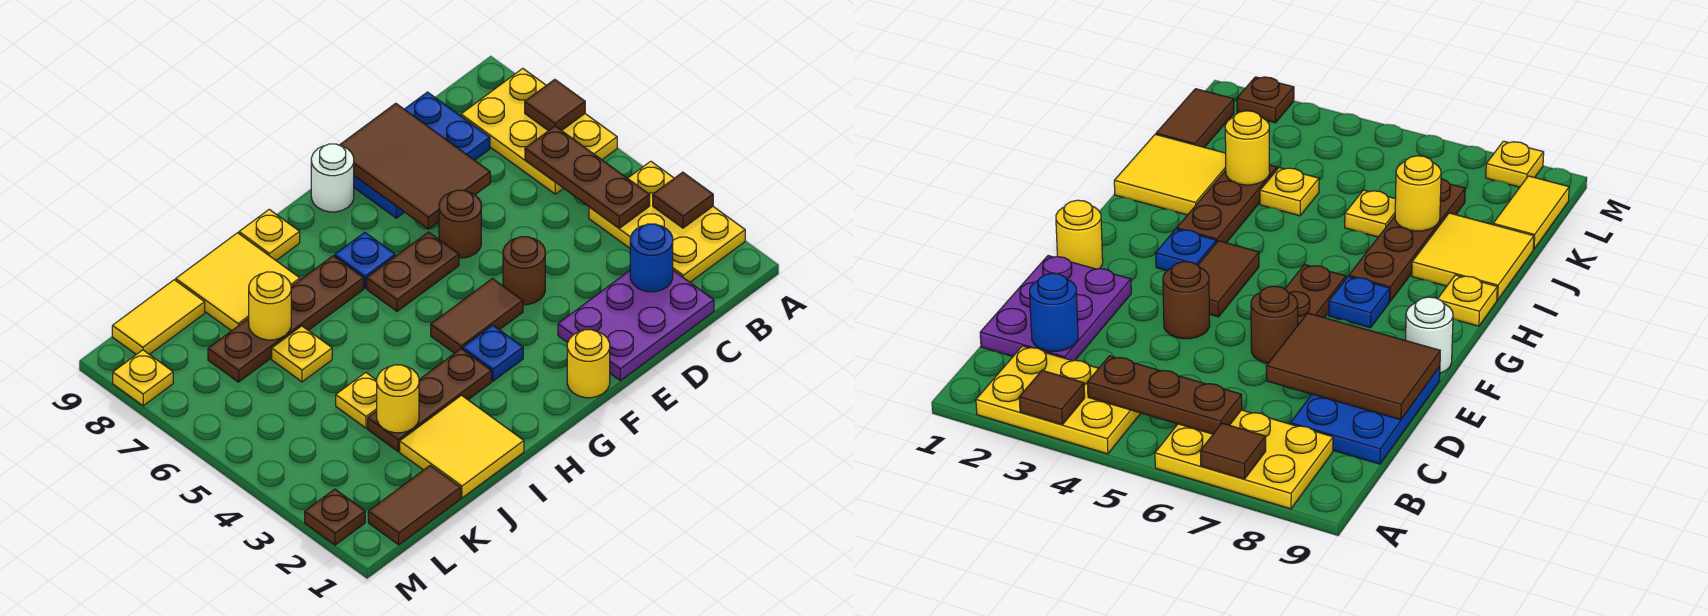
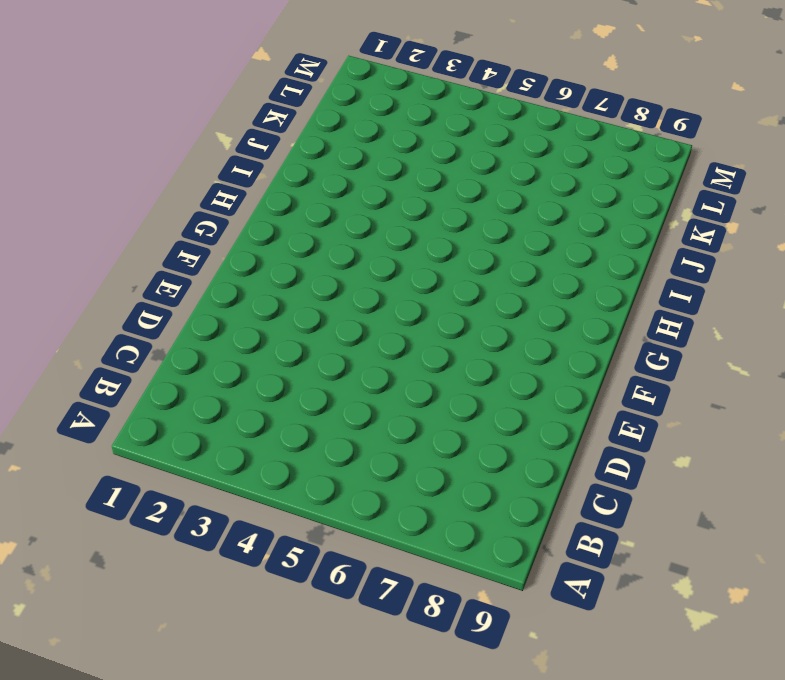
none -> yellow 2x3 plate [589,161,745,282]
none -> yellow 2x3 plate [461,68,617,194]
none -> purple 2x3 plate [558,270,714,381]
none -> blue 2x3 plate [354,92,490,218]

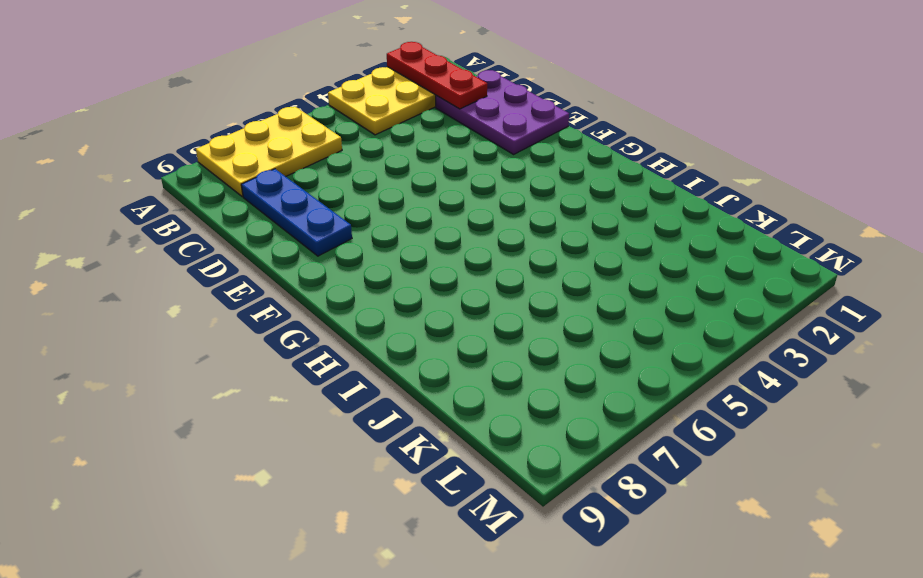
red 1x3 plate [387,42,487,109] -> blue 1x1 round brick [630,224,673,292]
blue 1x3 plate [241,169,352,256] -> blue 2x3 plate [354,92,490,218]
none -> brown 1x1 round brick [503,237,545,305]
none -> brown 1x1 round brick [439,190,481,258]
none -> yellow 1x1 round brick [567,330,610,398]
none -> brown 1x2 tile [431,279,523,353]

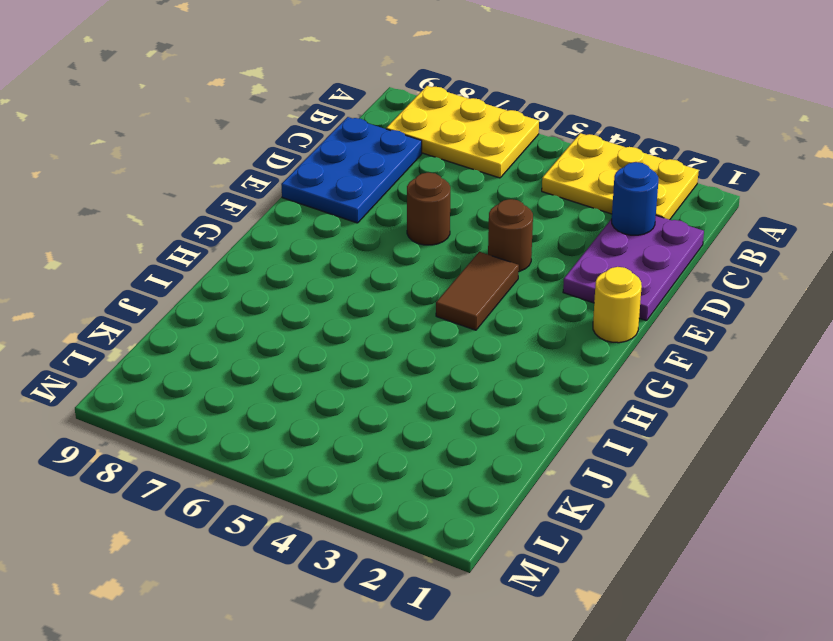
none -> brown 1x2 plate [367,232,459,311]
none -> white 1x1 round brick [311,144,354,212]
none -> blue 1x1 plate [463,325,523,381]
none -> blue 1x1 plate [335,232,395,288]

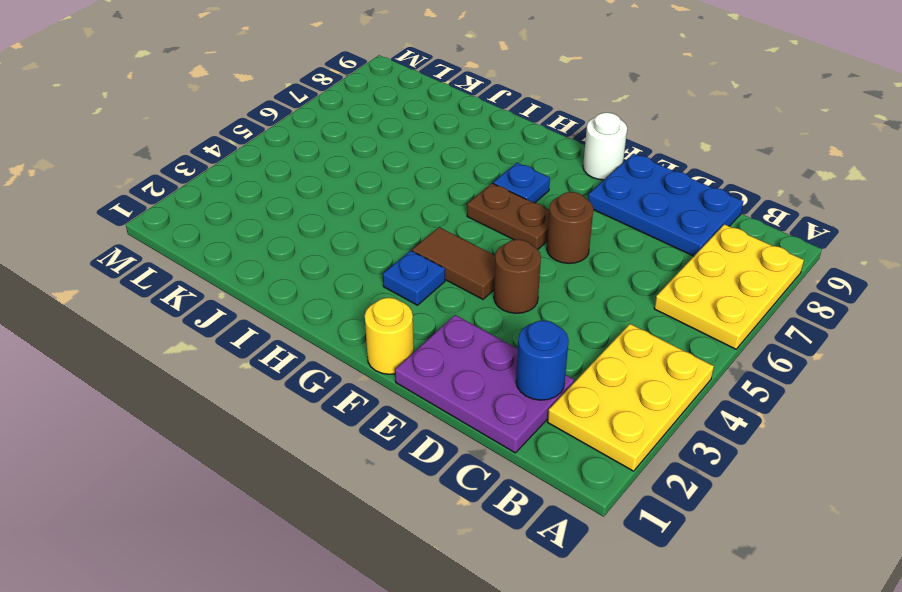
none -> brown 1x3 plate [368,349,492,451]
none -> brown 1x4 plate [208,256,364,382]
none -> yellow 1x1 plate [239,209,300,260]
none -> yellow 2x2 tile [400,395,524,498]

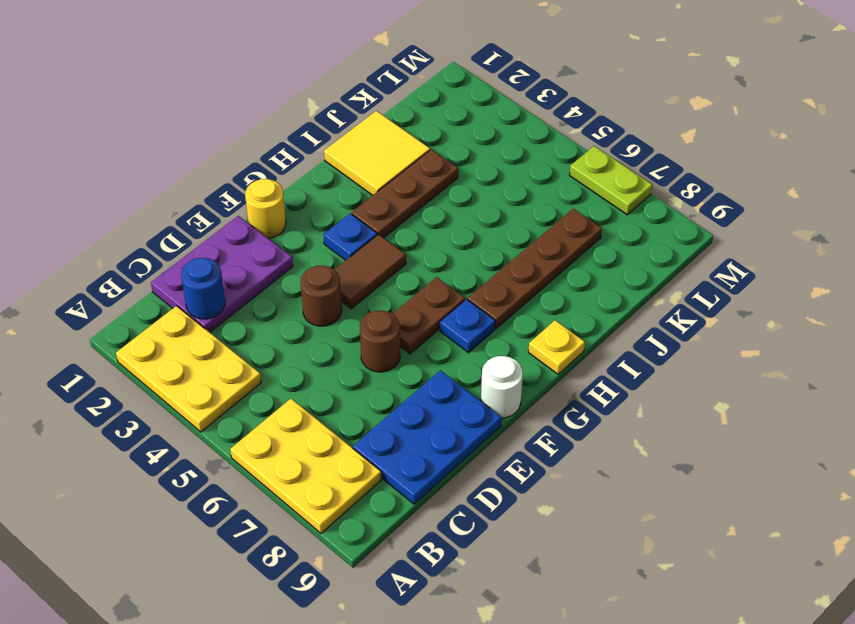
lime 1x2 plate [569,146,652,215] -> none
none -> yellow 2x2 tile [176,233,300,331]
none -> yellow 1x1 plate [336,372,377,428]
none -> yellow 1x1 plate [272,326,332,382]
none -> brown 1x2 tile [368,466,461,545]

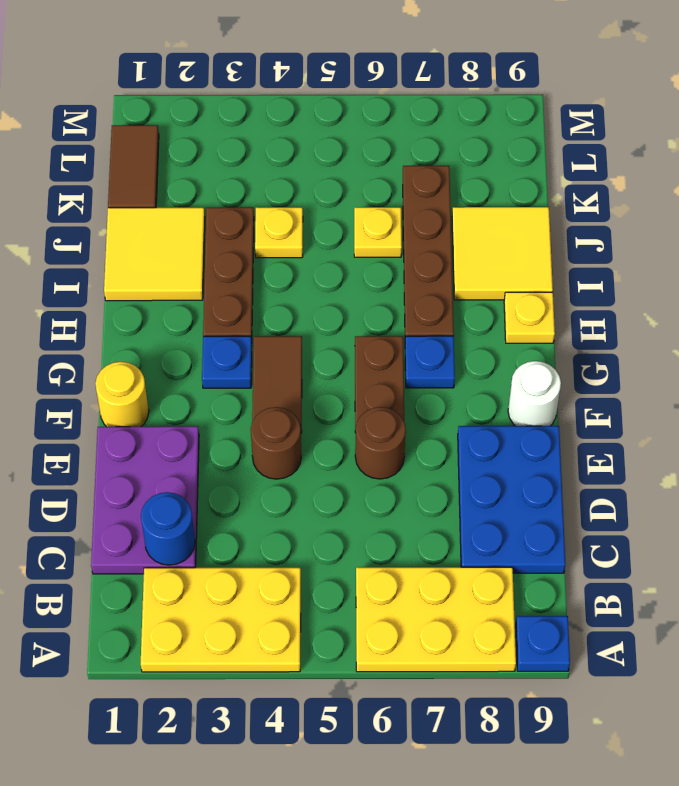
blue 1x1 plate [516,616,570,671] -> none
none -> yellow 1x2 tile [112,280,205,354]
none -> brown 1x1 plate [305,489,365,545]
none -> yellow 1x1 plate [113,350,173,406]
none -> brown 1x1 tile [653,172,713,228]

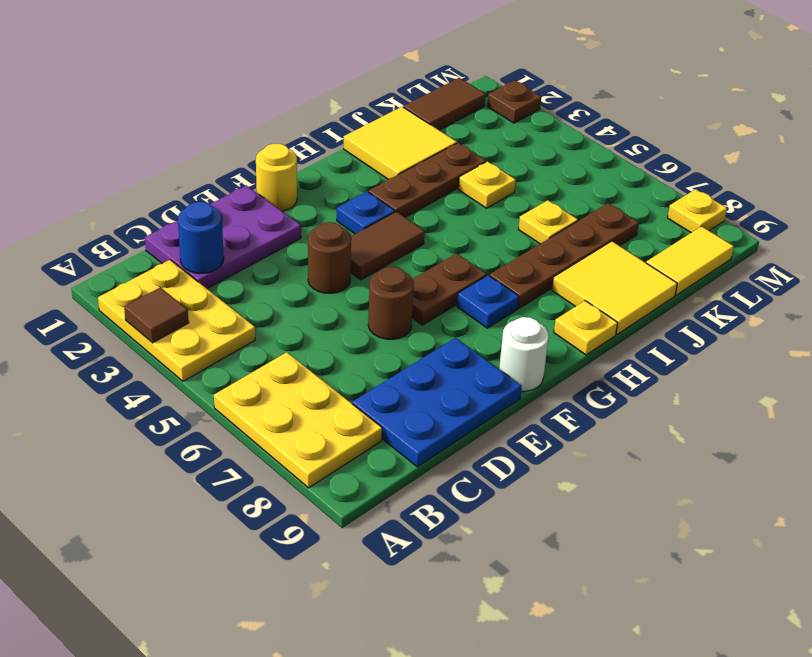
none -> brown 1x1 tile [525,79,585,131]
none -> brown 1x3 plate [525,126,650,228]
none -> brown 2x3 tile [340,103,490,229]
none -> yellow 1x1 round brick [377,365,419,433]

